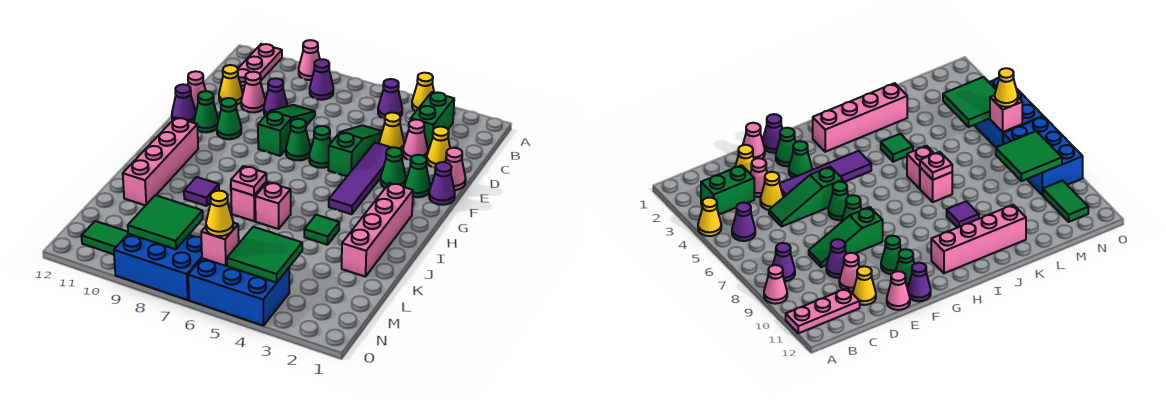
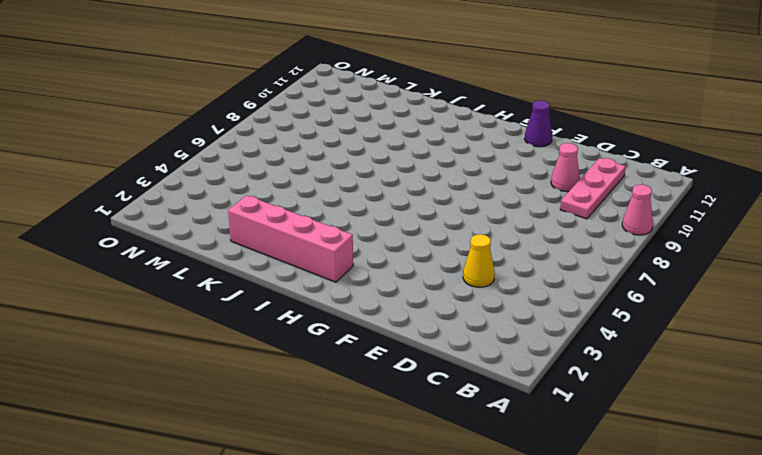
pink 1x3 plate [560,158,626,219] -> pink 1x3 plate turned to [238,44,282,92]
none -> yellow 1x1 cone [412,73,434,111]
none -> green 1x2 brick [411,92,454,149]
none -> purple 1x1 cone [378,79,402,119]
none -> purple 1x1 cone [310,59,333,100]

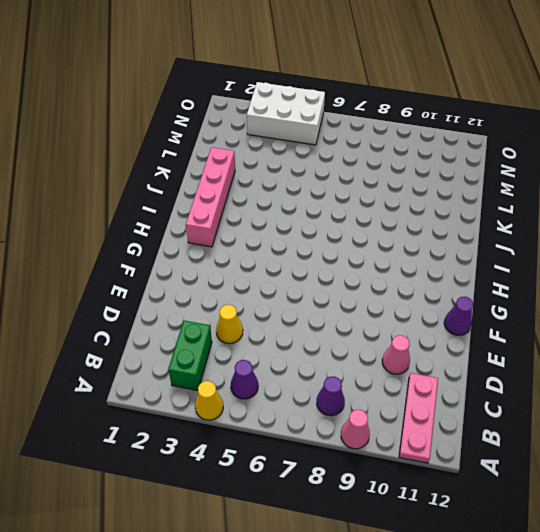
white 2x3 brick [247,82,325,145] -> blue 2x3 brick [188,258,289,326]
none -> yellow 1x1 cone [427,127,450,168]
none -> pink 1x1 cone [403,119,428,161]
none -> green 1x3 slope [328,125,382,176]
none -> green 1x3 slope [258,105,315,156]

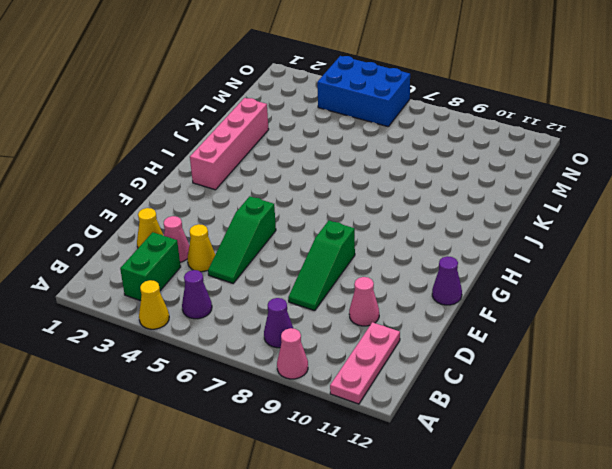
none -> purple 1x1 cone [264,78,288,116]
none -> yellow 1x1 cone [219,65,243,105]
none -> pink 1x1 cone [445,148,466,190]
none -> purple 1x4 tile [329,143,391,214]

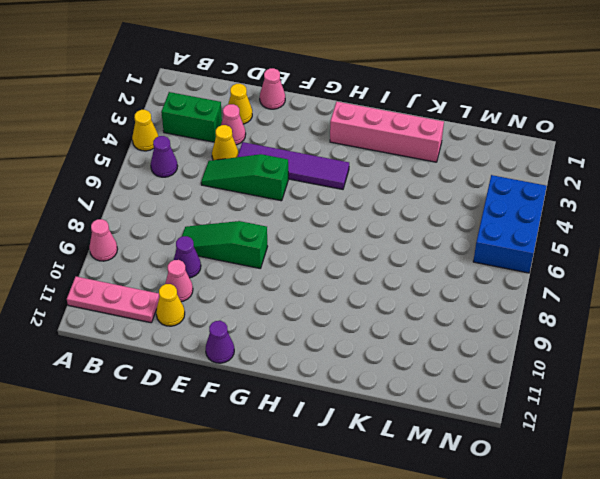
none -> purple 1x1 cone [310,59,333,100]
none -> pink 1x1 cone [188,71,206,111]
none -> purple 1x1 cone [429,162,455,205]
none -> green 1x1 cone [405,155,430,197]

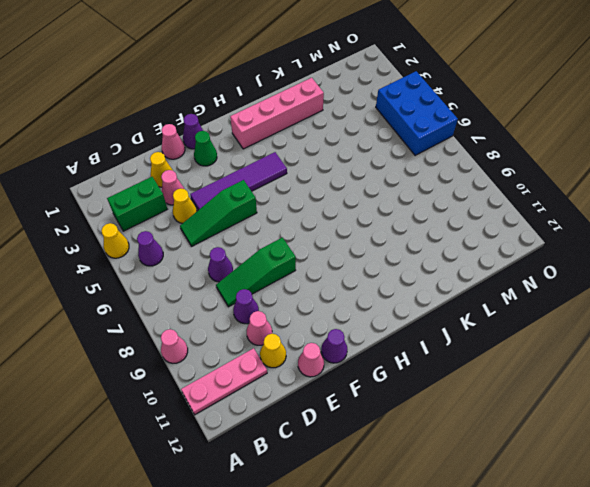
purple 1x1 cone [208,247,233,282] -> purple 1x1 cone moved to [310,59,333,100]
none -> green 1x1 cone [381,147,406,188]
none -> green 1x1 cone [309,126,331,168]
none -> green 1x1 cone [286,119,311,160]
none -> green 1x1 cone [217,98,241,139]

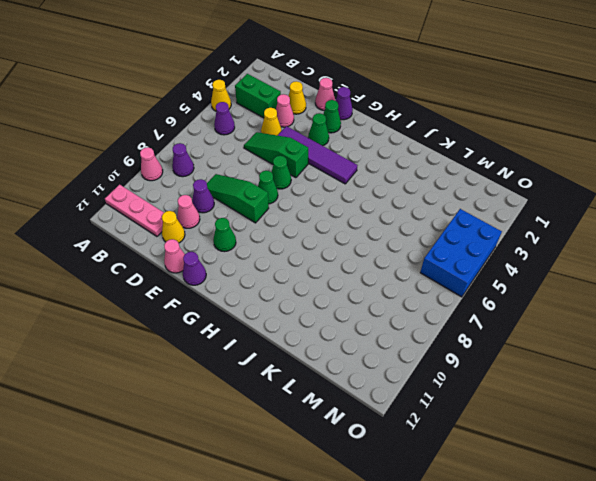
none -> green 1x1 cone [194,91,219,132]
none -> pink 1x4 brick [342,183,413,277]
none -> pink 1x4 brick [123,117,198,205]
none -> green 1x1 tile [304,215,339,245]

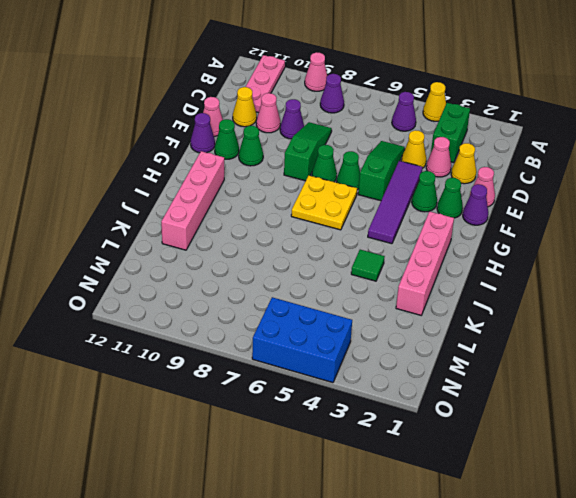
yellow 2x2 plate [291,175,357,230] -> none
none -> pink 1x1 brick [255,182,291,229]
none -> pink 1x1 brick [231,182,266,221]
none -> purple 1x1 tile [184,177,219,206]
none -> blue 2x3 brick [114,234,202,300]

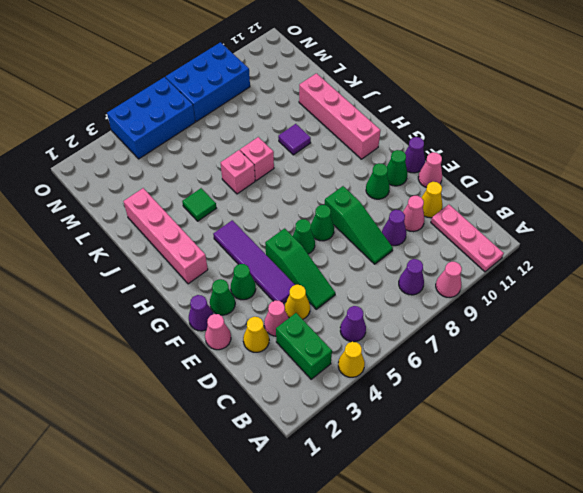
none -> green 1x2 tile [82,221,128,254]
none -> pink 1x1 plate [231,166,266,195]
none -> green 2x2 tile [227,227,302,283]
none -> green 2x2 tile [128,195,203,249]

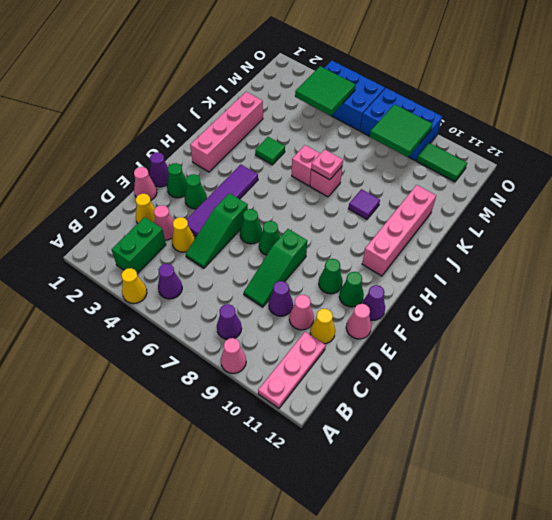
none -> pink 1x1 brick [201,223,239,266]
none -> yellow 1x1 cone [206,191,233,236]

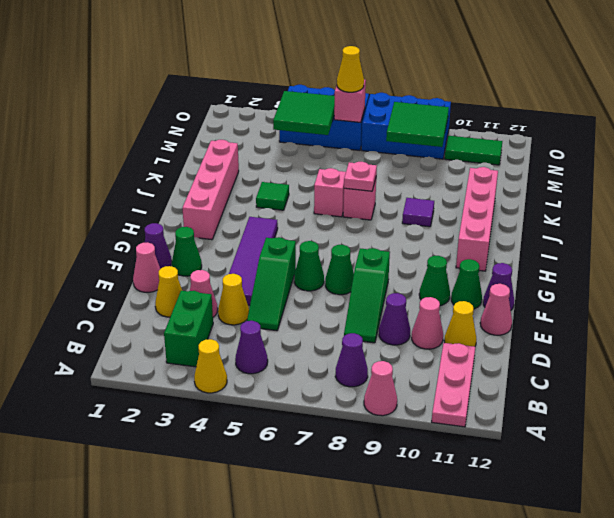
none -> green 1x1 cone [381,147,406,188]

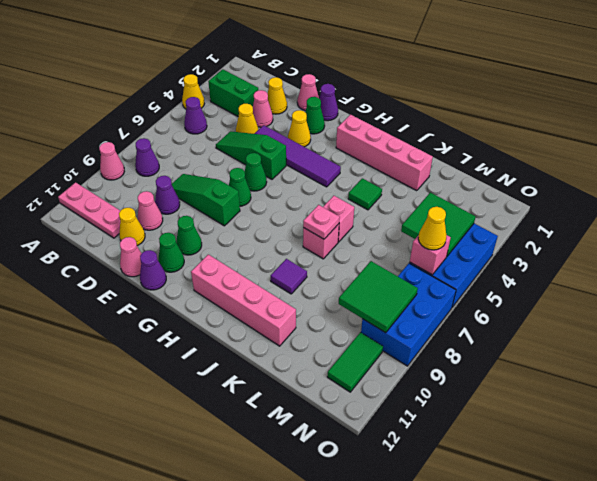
yellow 1x1 cone [288,110,311,147] -> green 1x1 cone [381,147,406,188]

